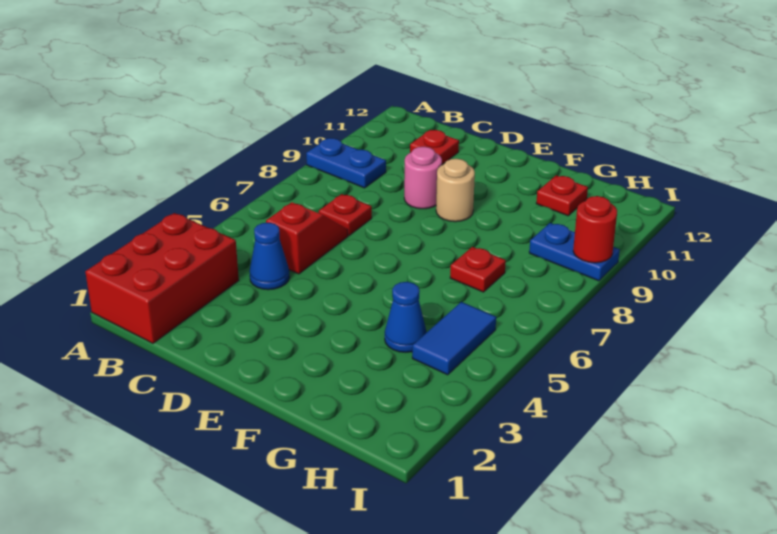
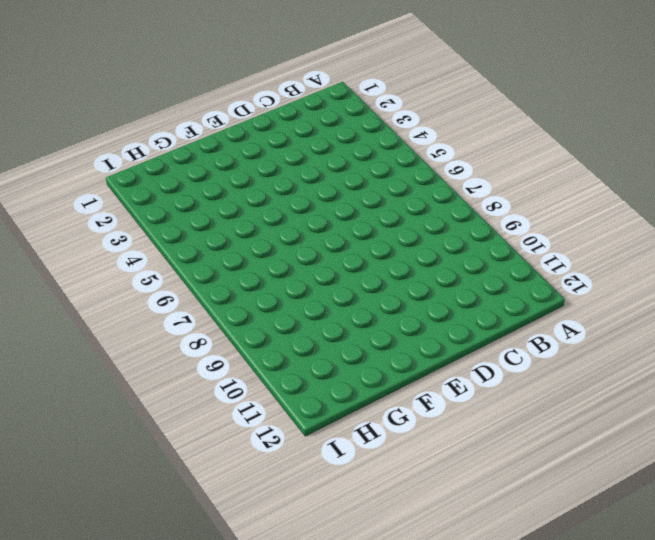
none -> red 2x3 brick [85,213,239,343]
none -> blue 1x2 plate [306,138,386,188]
none -> blue 1x1 cone [249,223,290,290]

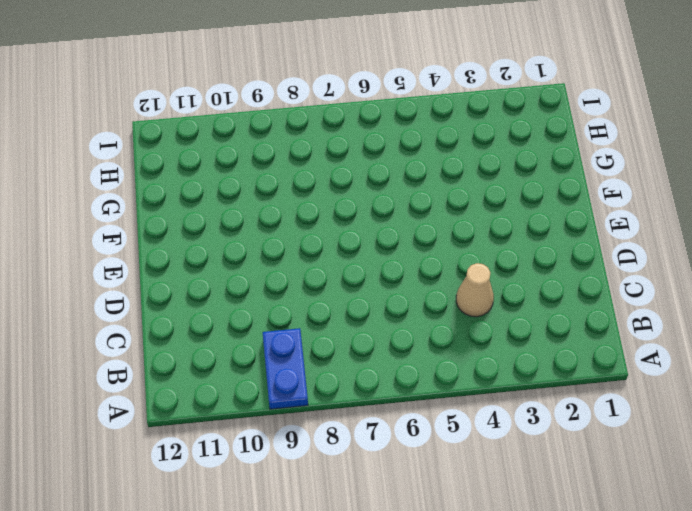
tan 1x1 cone [456,263,494,317] -> blue 1x1 cone [249,223,290,290]
none -> red 2x3 brick [85,213,239,343]
none -> red 1x2 slope [266,202,348,274]
none -> red 1x1 plate [319,194,372,236]

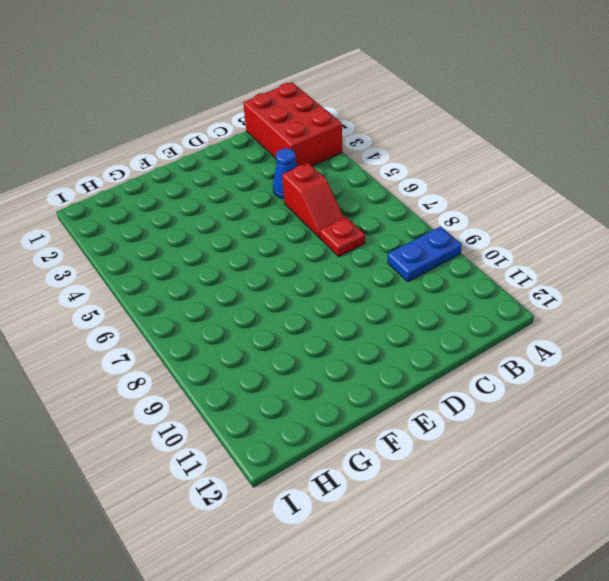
none -> red 1x1 plate [410,130,459,165]
none -> pink 1x1 round brick [404,147,442,209]
none -> tan 1x1 round brick [436,159,475,222]

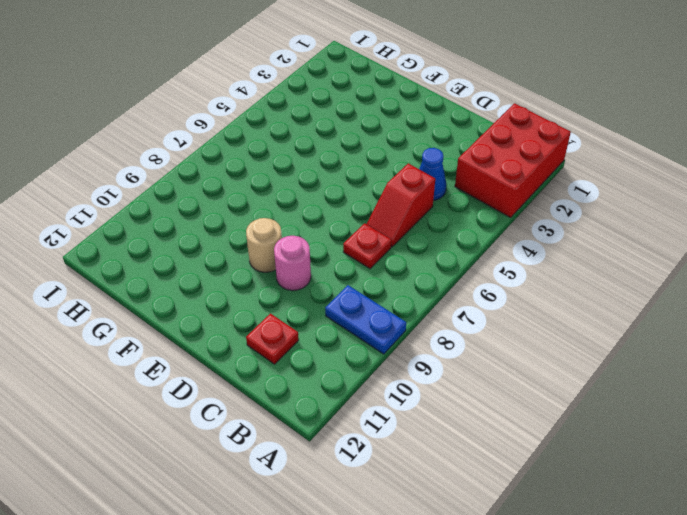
none -> blue 1x1 cone [385,282,427,352]
none -> red 1x1 plate [450,247,506,292]
none -> red 1x1 plate [536,175,588,216]

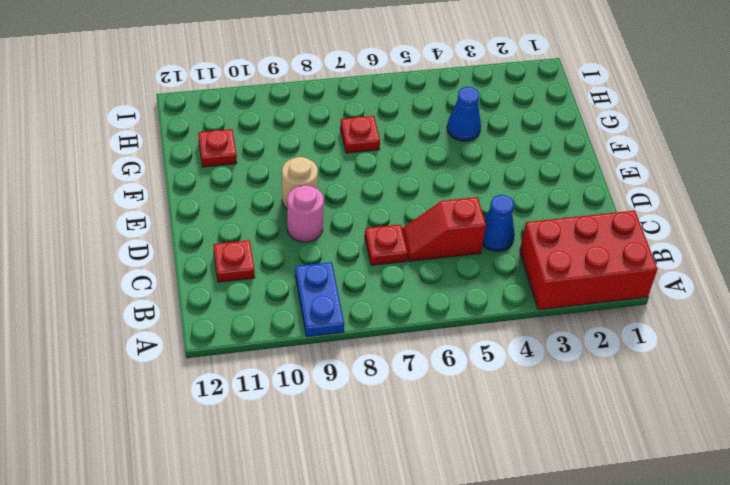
none -> blue 1x2 tile [412,302,496,375]
none -> blue 1x2 plate [529,223,620,281]
none -> red 1x1 round brick [573,196,617,263]

